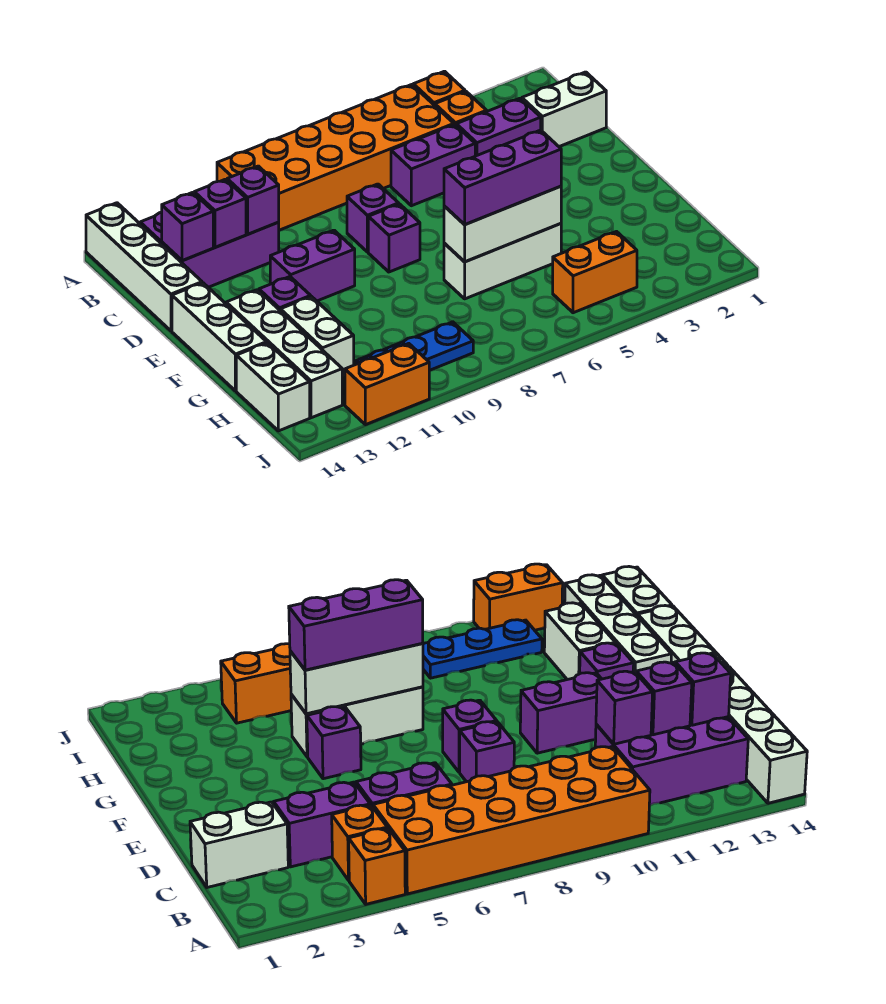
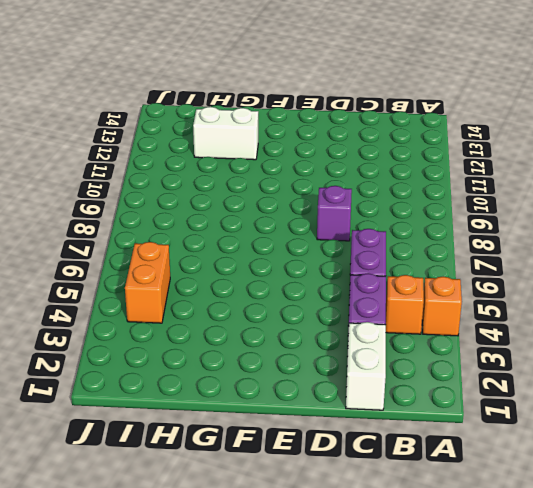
none -> orange 2x6 brick [217,85,454,230]
none -> white 1x4 brick [86,203,202,331]
none -> purple 2x3 brick [140,212,279,287]

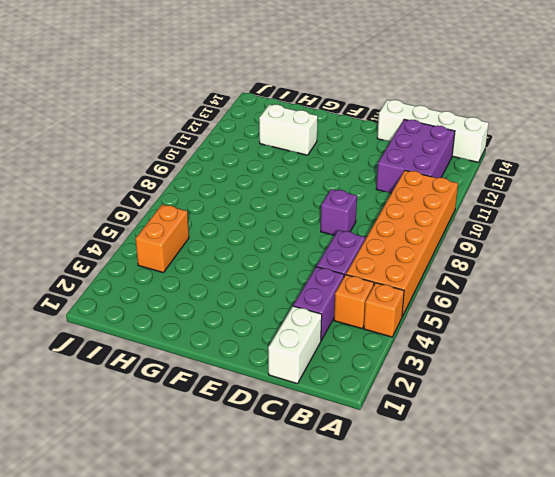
none -> purple 1x1 brick [368,204,420,272]
none -> purple 1x2 brick [270,230,355,301]
none -> white 1x3 brick [172,283,267,391]

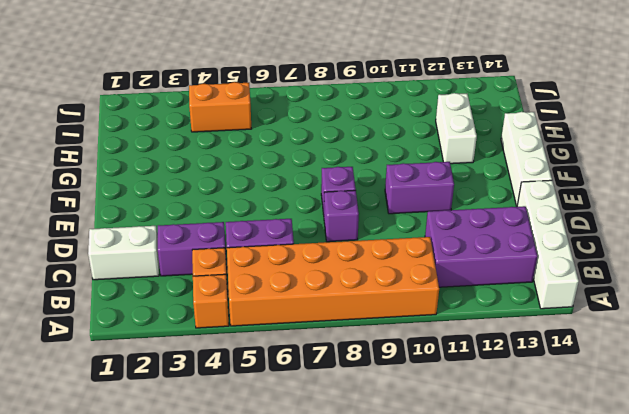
none -> purple 1x1 brick [307,707,361,779]
none -> purple 1x1 brick [259,277,311,310]
none -> white 1x4 brick [226,290,342,418]

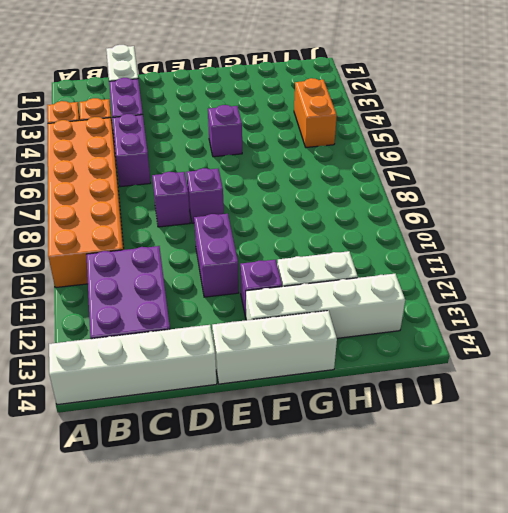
none -> white 1x3 brick [444,224,561,299]
none -> white 1x2 brick [236,343,310,431]
none -> blue 1x3 plate [356,322,473,370]

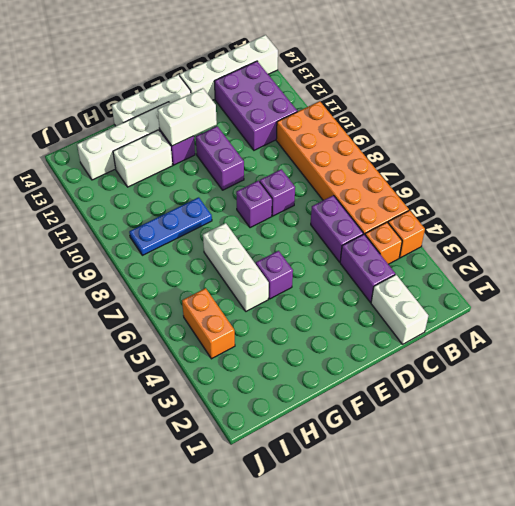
white 1x2 brick [158,88,217,146] -> white 1x2 brick moved to [236,343,310,431]
blue 1x3 plate [129,197,212,255] -> blue 1x3 plate turned to [356,322,473,370]
none -> orange 1x2 brick [345,343,430,425]
none -> purple 1x1 brick [227,166,279,234]
none -> purple 1x1 brick [194,179,246,247]

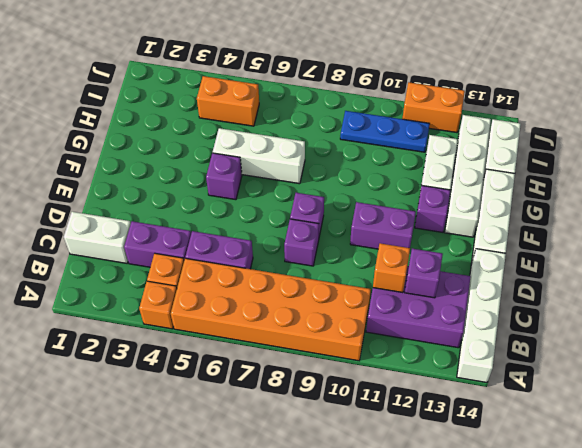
orange 1x1 brick [373,243,410,293] -> purple 1x1 brick [227,166,279,234]
none -> purple 1x1 brick [162,192,213,261]
none -> white 1x3 brick [444,186,561,262]
none -> purple 1x3 brick [444,130,561,225]

